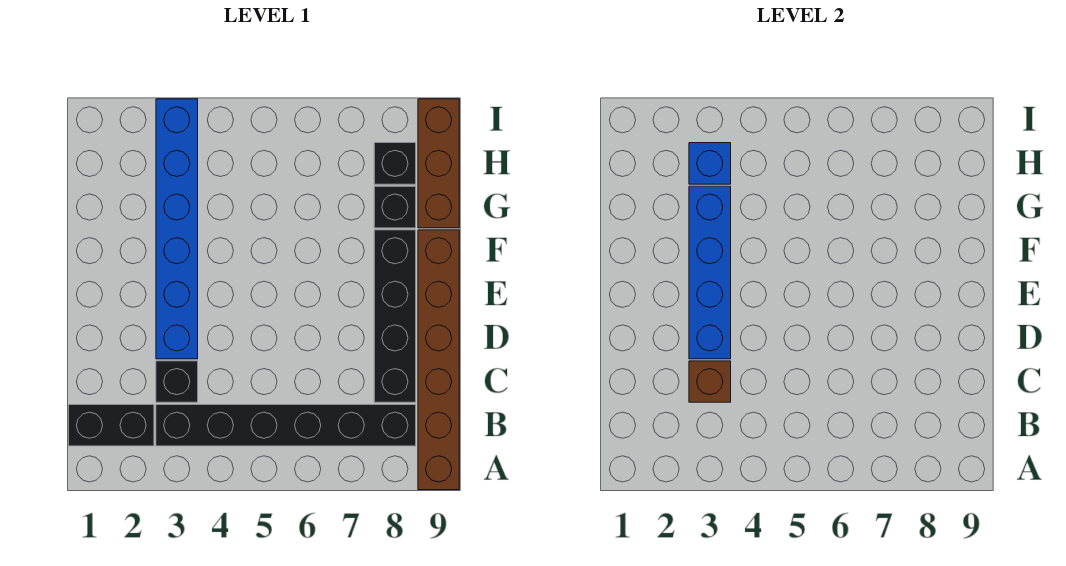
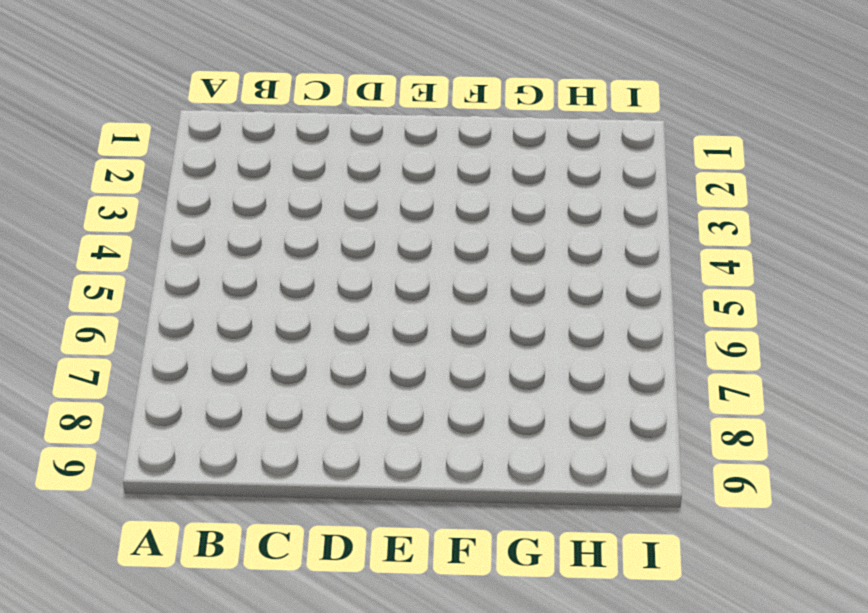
none -> brown 1x6 brick [418,230,459,490]
none -> black 1x2 brick [69,405,154,446]
none -> black 1x6 brick [156,405,416,446]

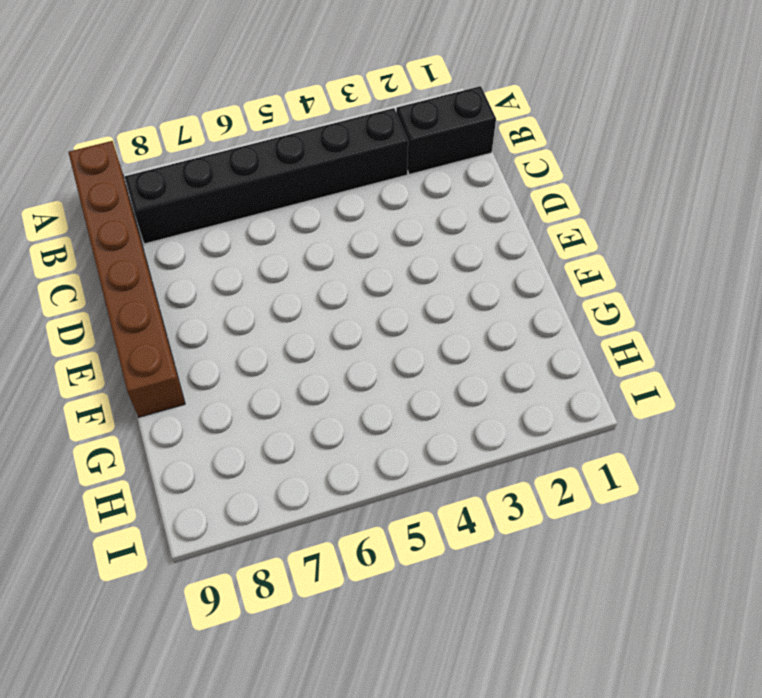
none -> black 1x1 brick [156,361,198,402]
none -> black 1x4 brick [374,230,416,402]
none -> blue 1x6 brick [156,99,198,359]

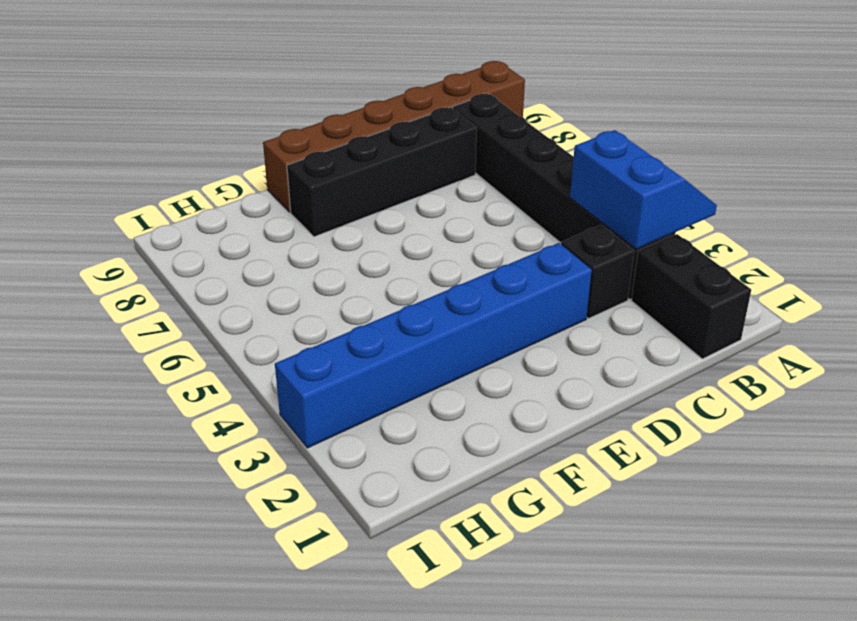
blue 2x2 slope [570,130,717,249] -> none
none -> black 1x1 brick [374,186,416,228]
none -> brown 1x3 brick [418,99,459,228]
none -> black 1x1 brick [374,143,416,184]

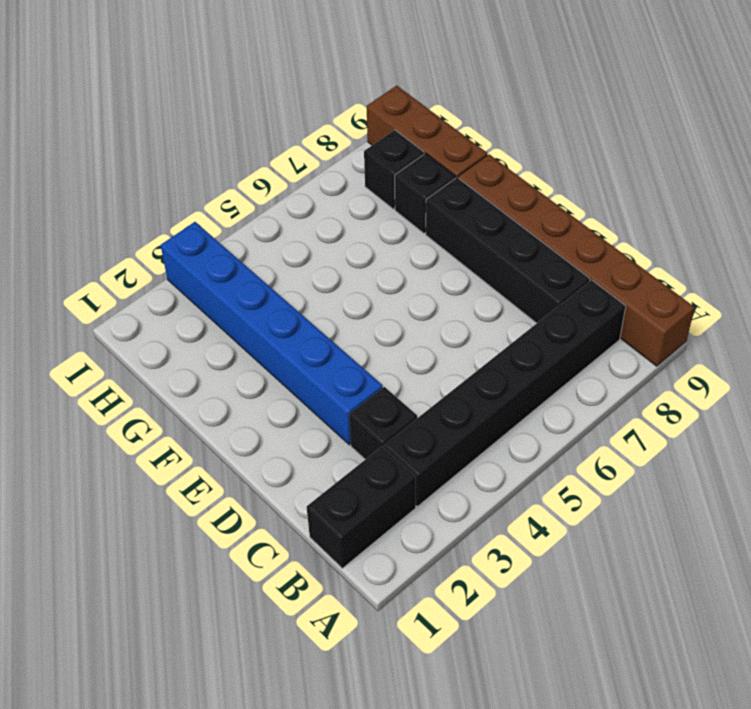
none -> brown 1x1 brick [689,361,731,402]
none -> blue 1x4 brick [689,186,731,359]
none -> blue 1x1 brick [689,143,731,184]

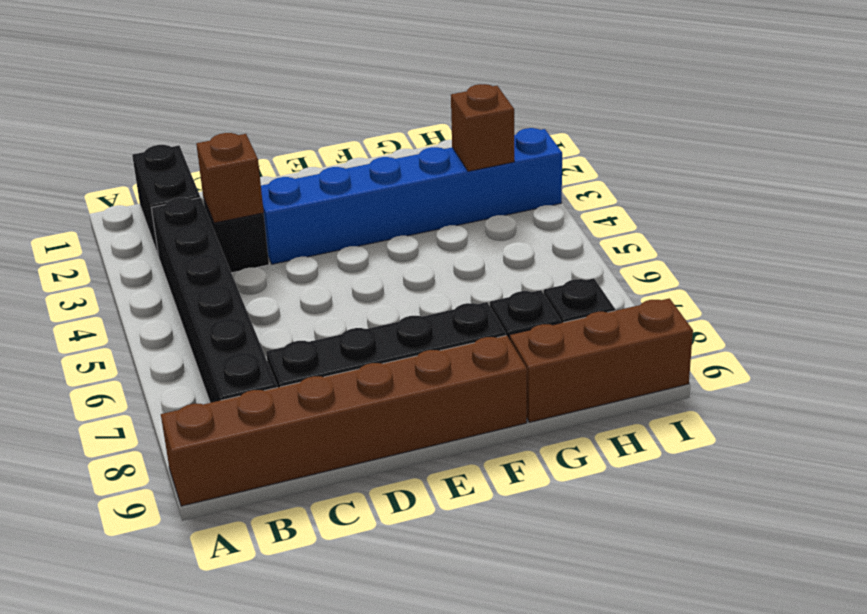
brown 1x1 brick [451,84,514,171] -> blue 1x1 brick [689,143,731,184]
none -> blue 1x4 brick [689,186,731,359]

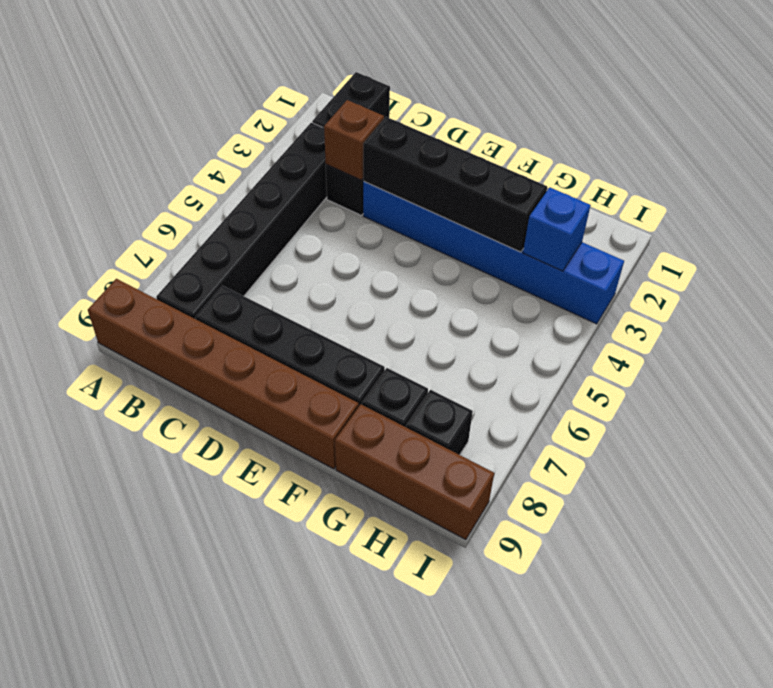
black 1x4 brick [363,117,547,252] -> blue 1x4 brick [689,186,731,359]

